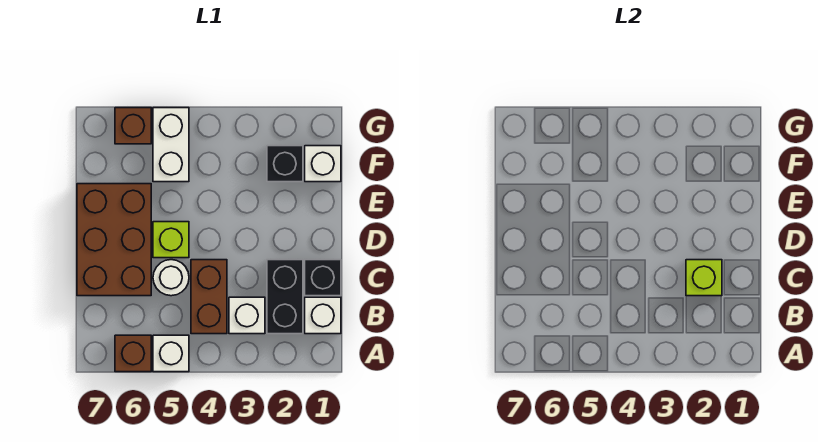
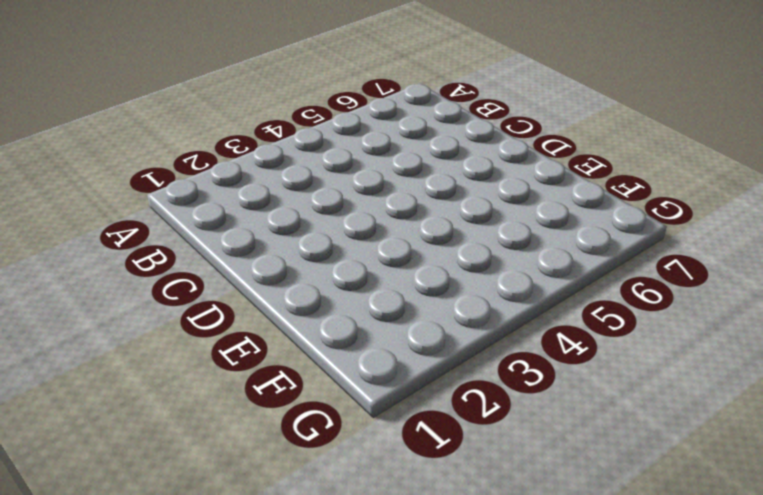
none -> white 1x1 brick [153,335,189,372]
none -> brown 1x1 brick [115,335,151,372]
none -> white 1x1 brick [305,297,341,334]

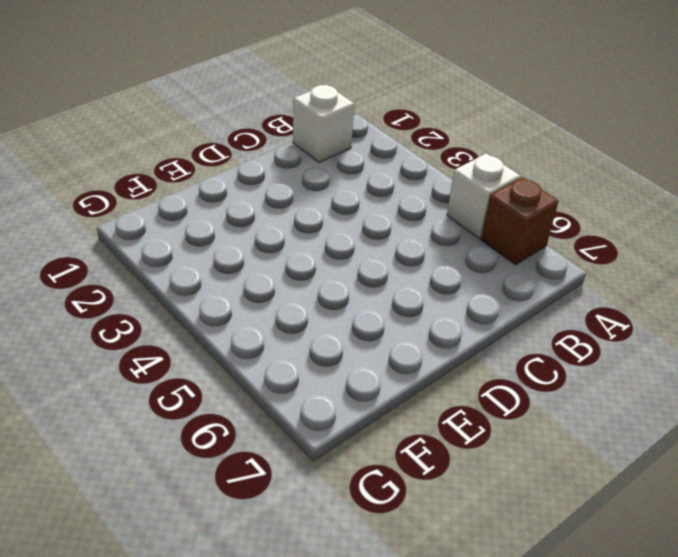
none -> black 1x2 brick [267,260,303,334]
none -> white 1x1 brick [229,297,265,334]
none -> brown 1x2 brick [191,260,227,334]

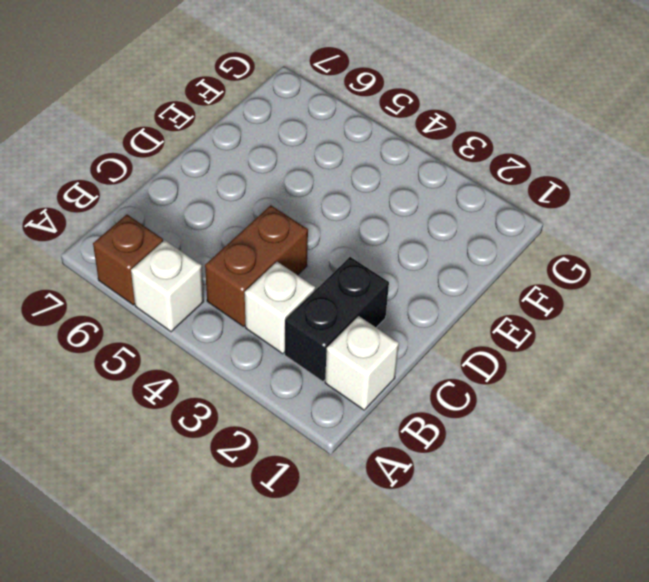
none -> black 1x1 brick [305,260,341,296]
none -> white 1x1 round brick [153,260,189,296]
none -> brown 2x3 brick [77,184,151,296]

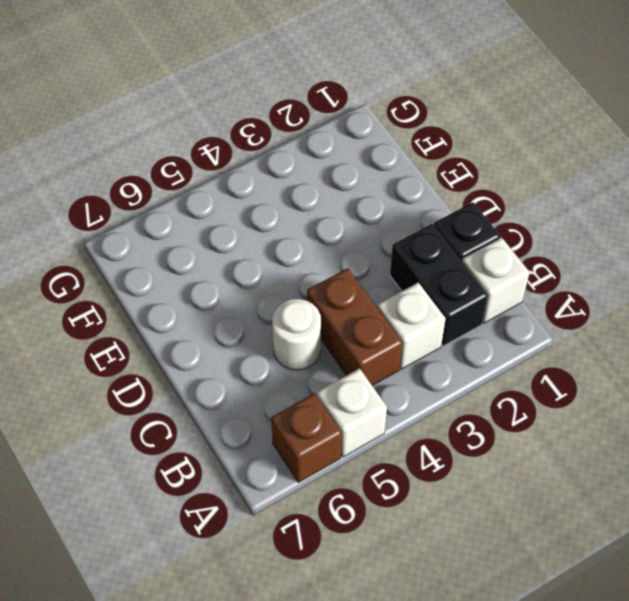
none -> brown 2x3 brick [77,184,151,296]
none -> lime 1x1 brick [153,222,189,258]
none -> white 1x1 brick [305,146,341,182]

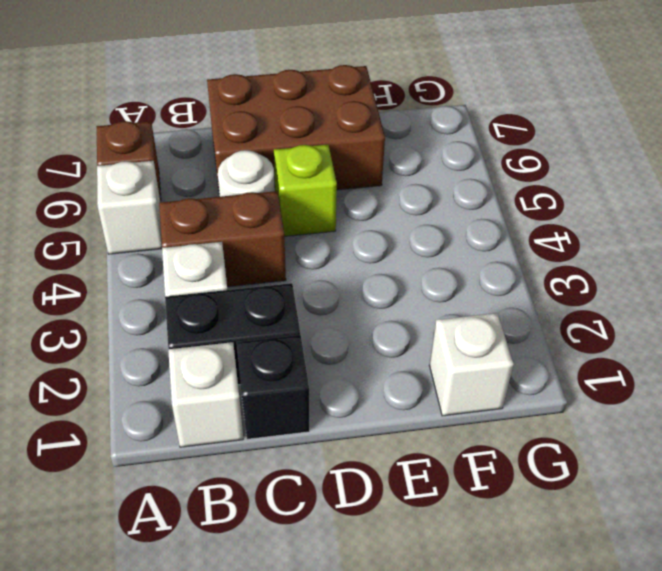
none -> black 1x1 brick [267,146,303,182]
none -> white 1x2 brick [153,108,189,182]
none -> brown 1x1 brick [115,108,151,144]

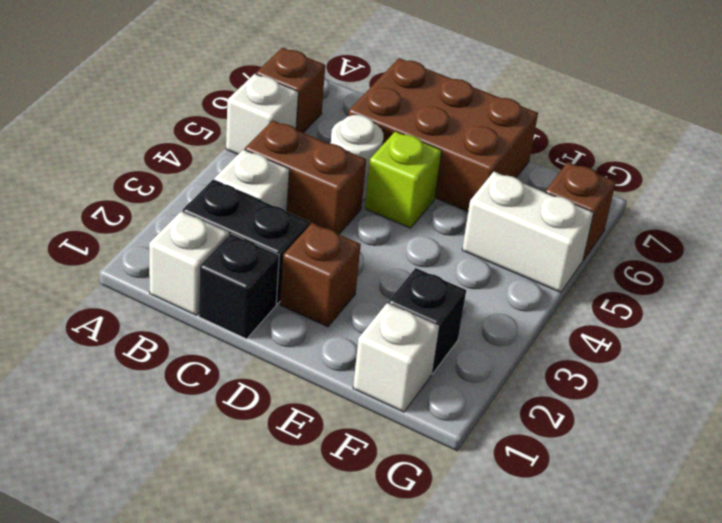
brown 1x1 brick [280,223,361,327] -> none
none -> lime 1x1 brick [686,260,722,296]

